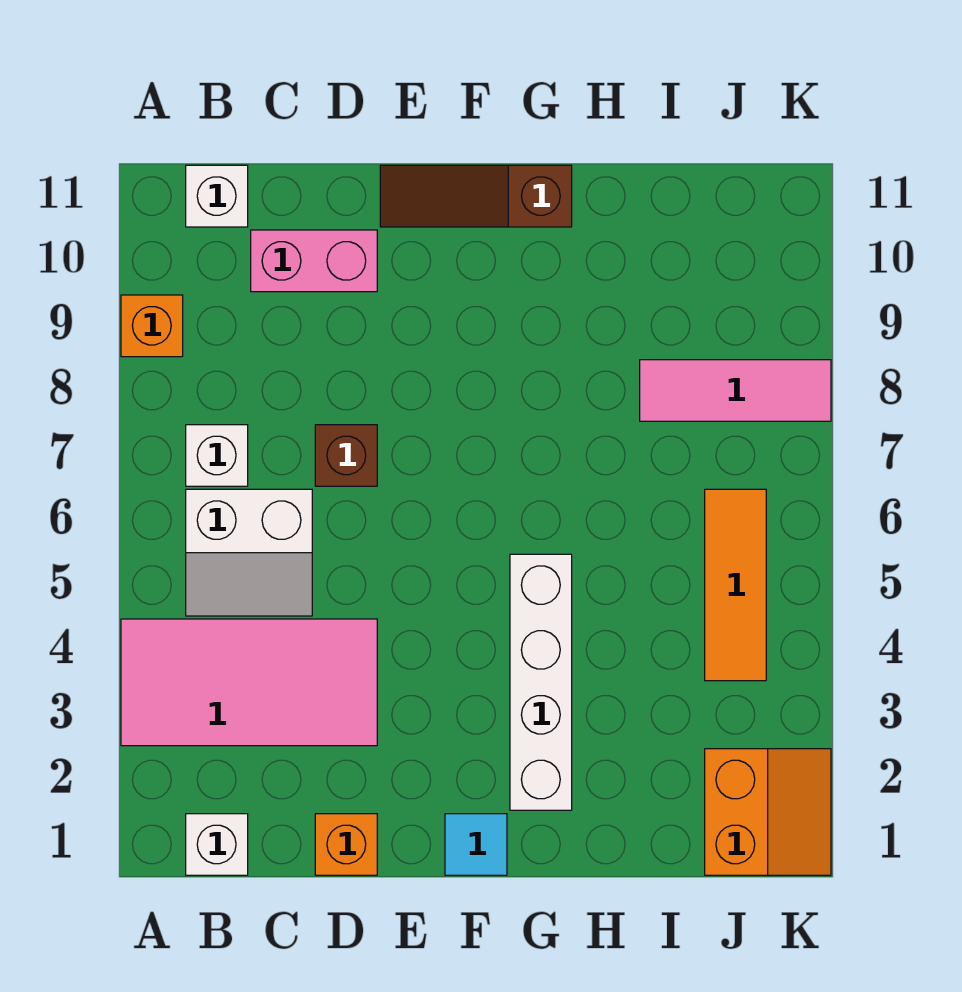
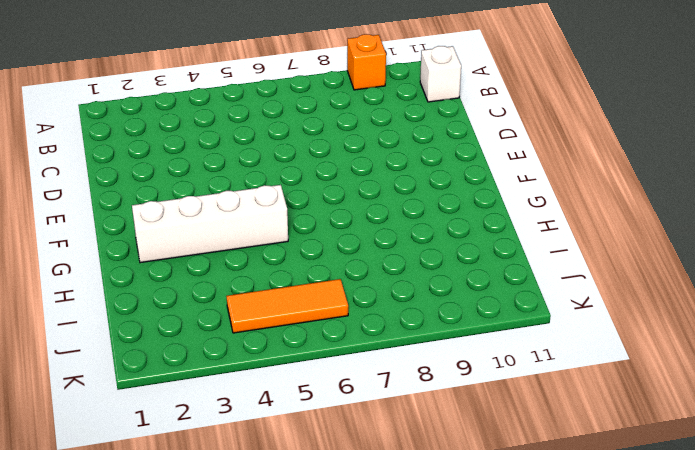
none -> pink 2x4 tile [121,619,377,746]
none -> white 1x1 brick [186,814,248,875]
none -> white 2x2 slope [186,489,312,616]

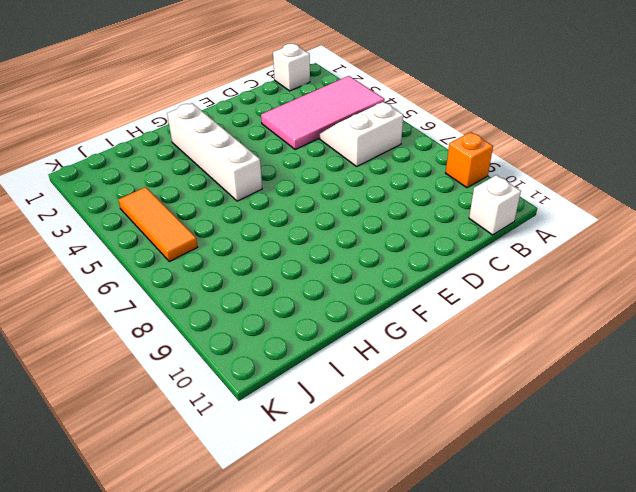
none -> white 1x1 brick [186,425,248,486]
none -> pink 1x2 brick [251,230,377,292]
none -> orange 1x1 brick [315,814,377,875]

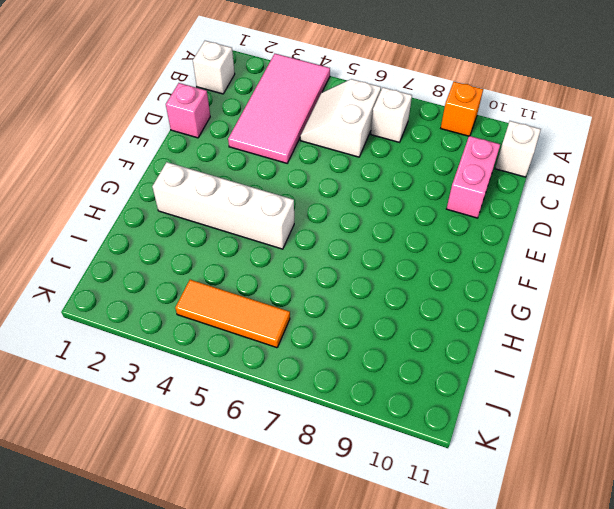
pink 1x1 brick [166,83,210,138] -> orange 1x1 brick [315,814,377,875]
none -> brown 1x1 brick [315,425,377,486]
none -> brown 1x3 slope [380,165,572,227]
none -> cyan 1x1 tile [445,814,507,875]

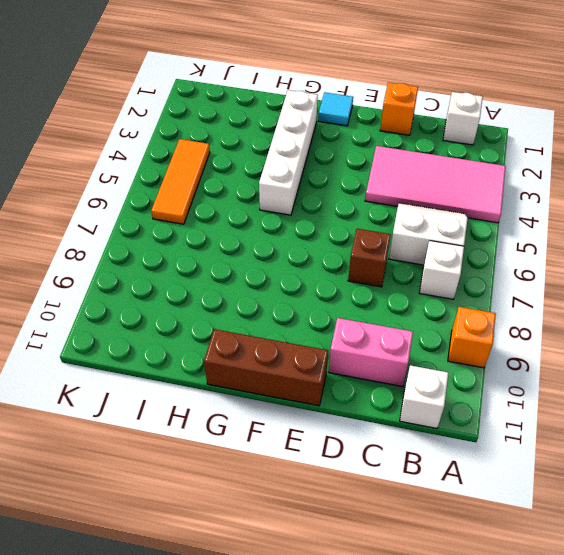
brown 1x3 brick [204,329,328,406] -> brown 1x3 slope [380,165,572,227]
none -> pink 1x3 tile [640,360,831,421]
none -> orange 2x2 slope [705,749,831,875]

